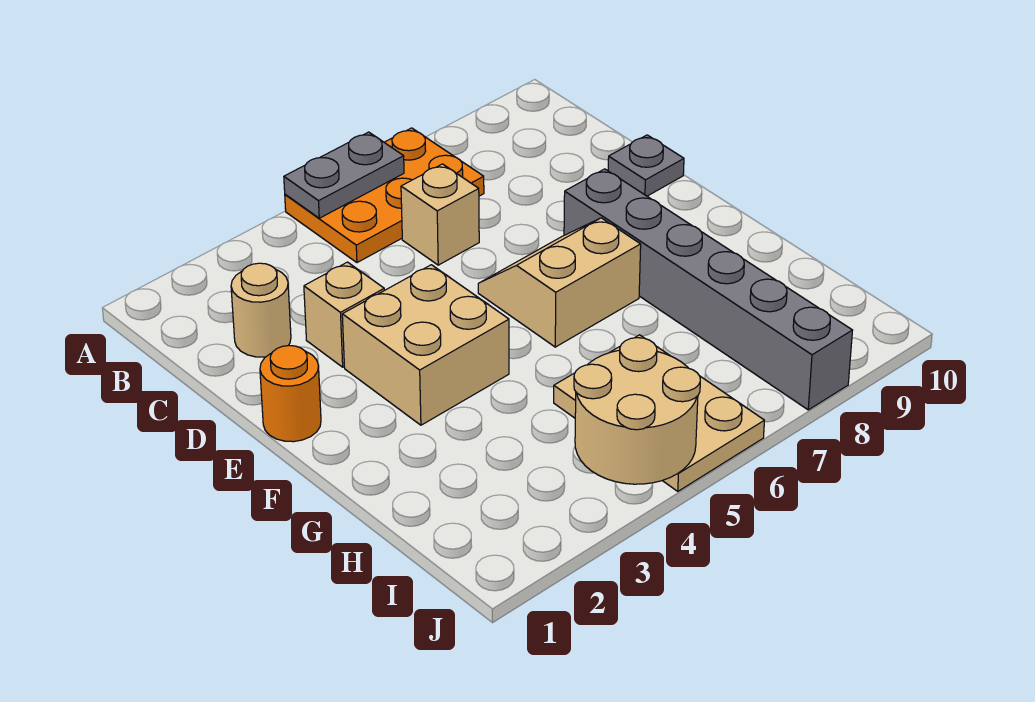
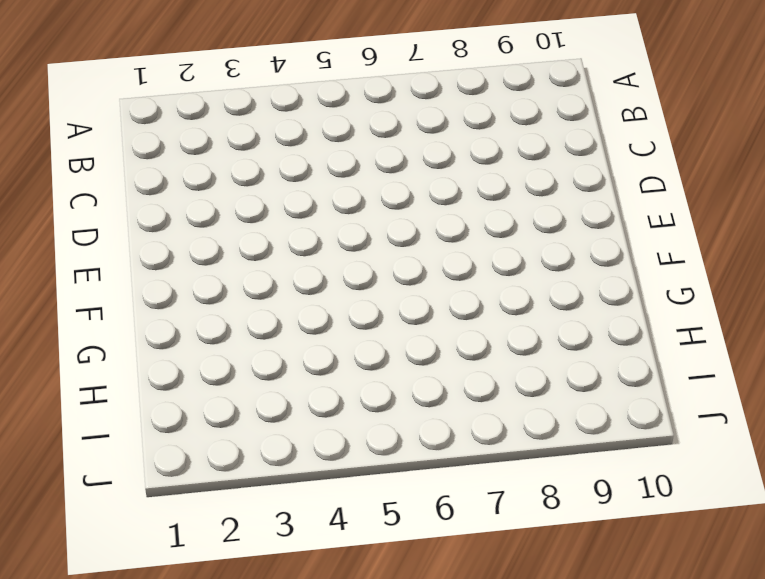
none -> orange 2x3 plate [285,128,484,263]
none -> tan 1x1 round brick [231,263,291,357]
none -> tan 1x1 brick [401,164,479,265]

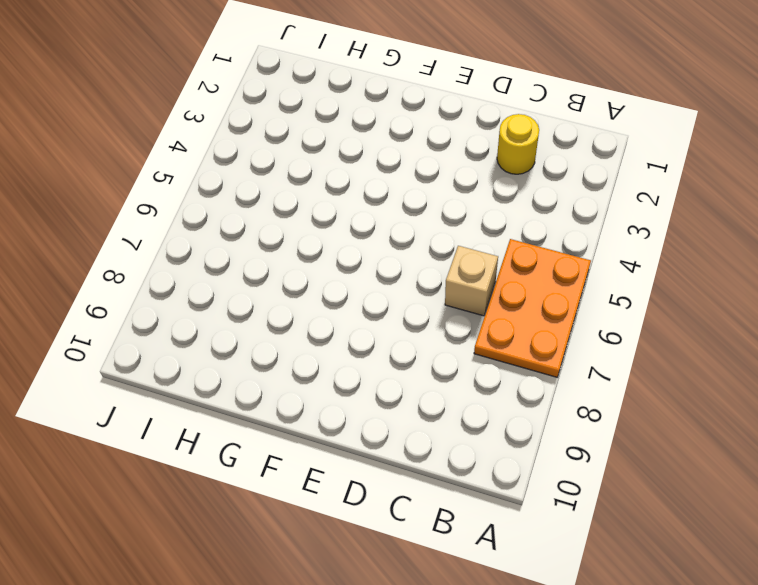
yellow 1x1 round brick [497,114,539,174] -> tan 1x1 round brick [231,263,291,357]
none -> tan 1x1 brick [304,262,384,367]
none -> grey 1x1 plate [608,135,684,196]
none -> orange 1x1 round brick [260,345,321,442]

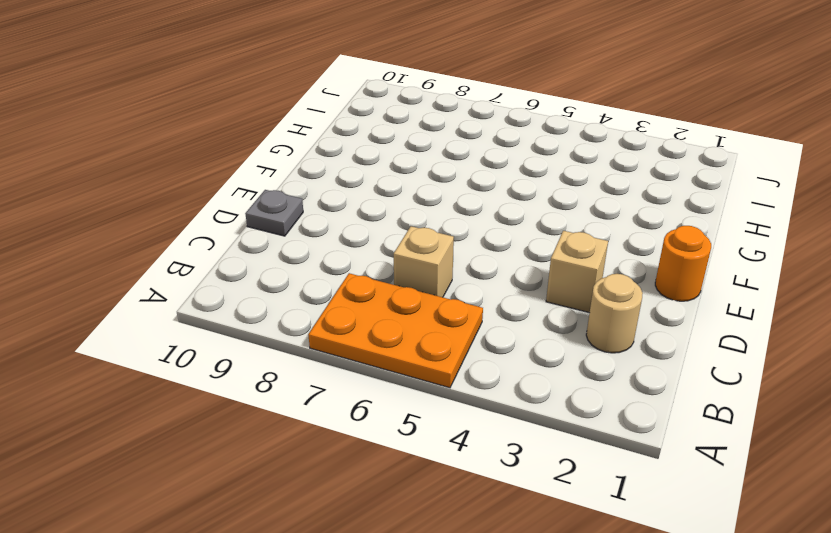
none -> tan 2x2 brick [342,265,509,425]
none -> tan 2x2 slope [478,218,641,347]
none -> grey 1x6 brick [564,169,853,410]

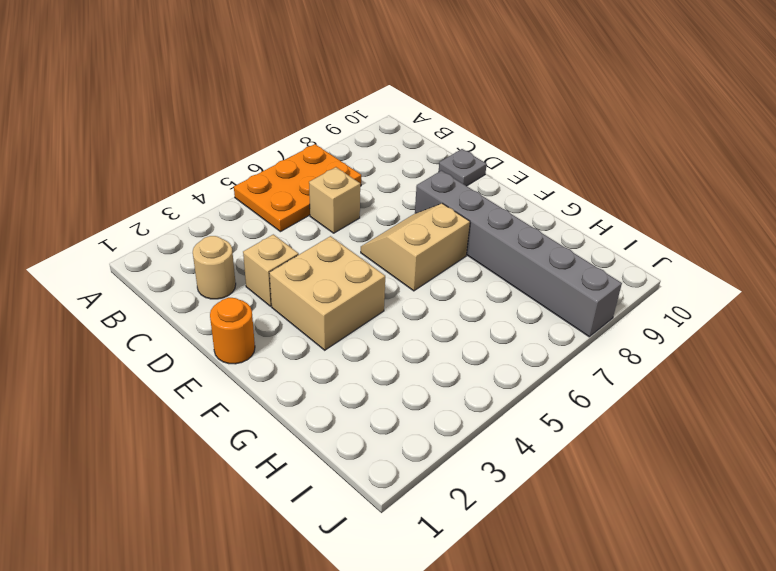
none -> tan 2x3 plate [554,335,764,491]
none -> grey 1x2 plate [284,132,404,218]
none -> tan 2x2 round brick [574,338,700,484]

